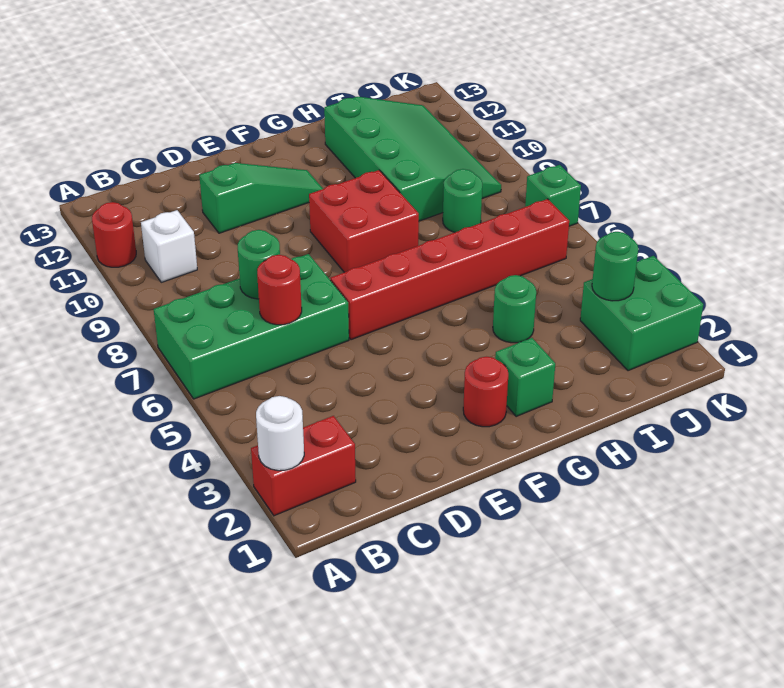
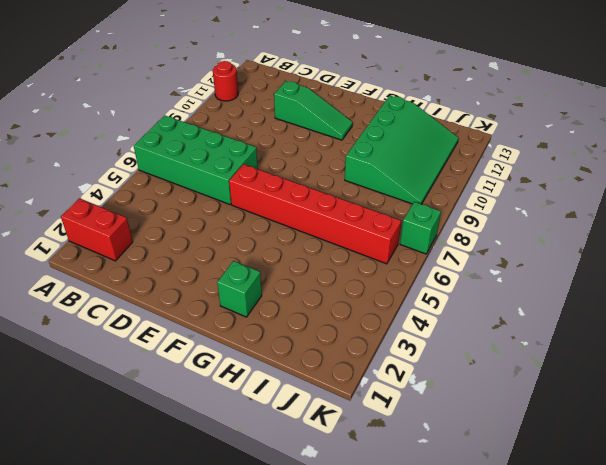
none -> white 1x1 brick [141,210,197,282]
none -> red 1x1 round brick [463,357,508,427]
none -> red 2x2 brick [309,170,419,272]

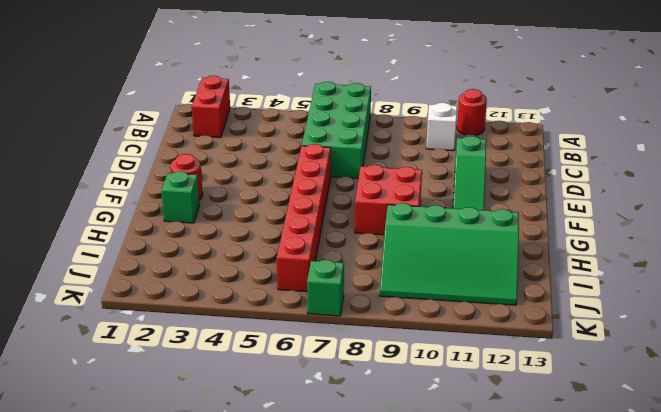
none -> green 1x1 round brick [493,275,536,343]
none -> green 1x1 round brick [443,169,482,232]
none -> green 2x2 brick [580,256,703,371]

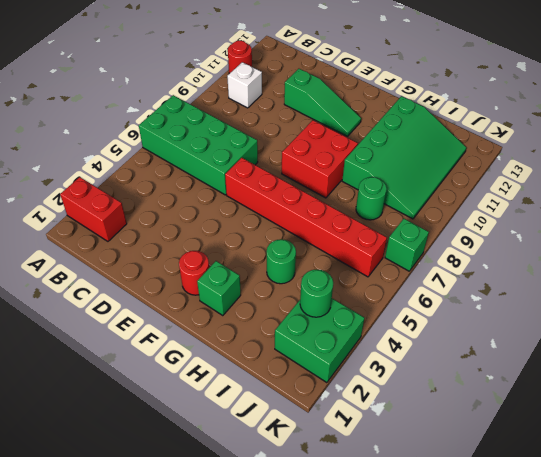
none -> white 1x1 round brick [256,396,304,471]
none -> red 1x1 round brick [257,255,302,325]
none -> green 1x1 round brick [238,230,280,299]

